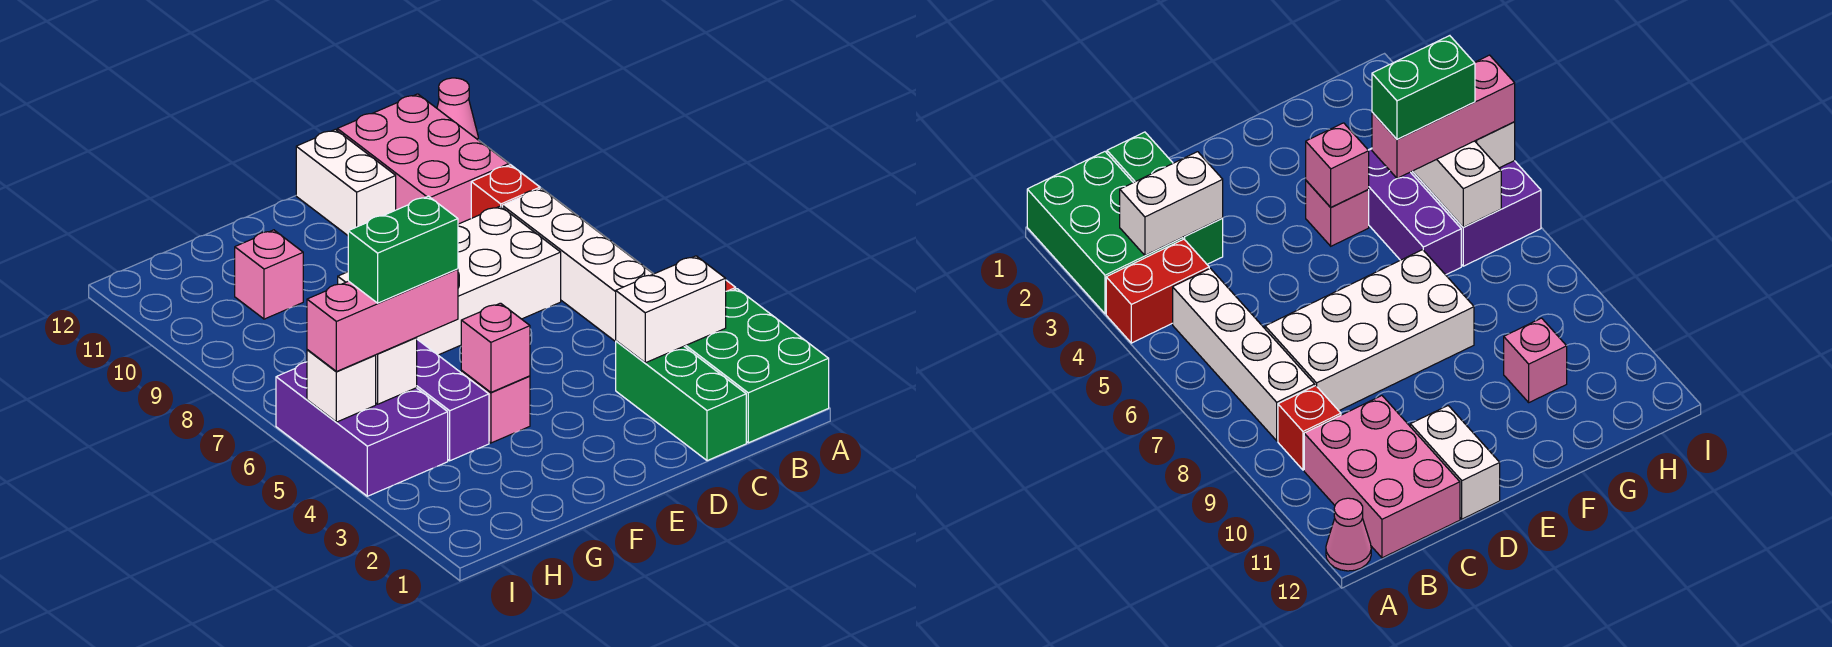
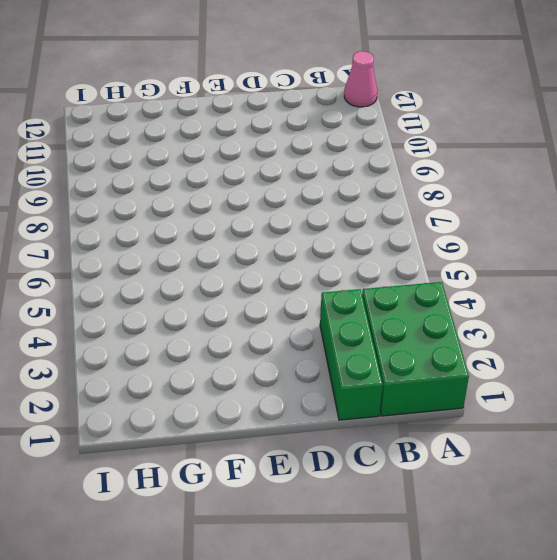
none -> red 1x2 brick [1106,239,1209,343]
none -> white 1x4 brick [502,188,653,342]
none -> red 1x1 brick [471,165,540,218]

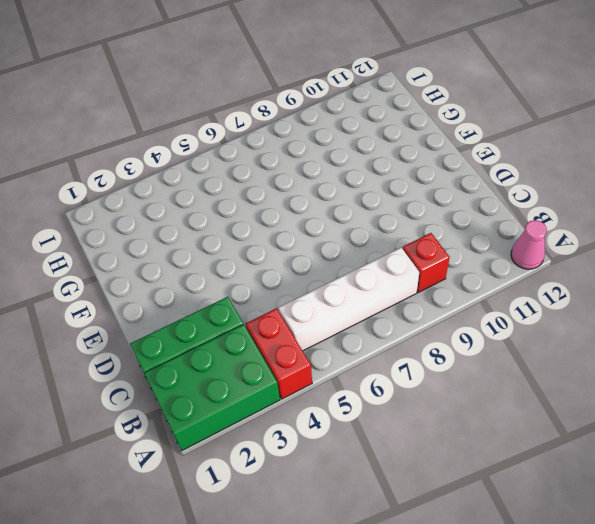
none -> pink 2x3 brick [337,94,509,224]
none -> white 2x4 brick [338,206,561,355]
none -> white 1x2 brick [296,129,396,235]

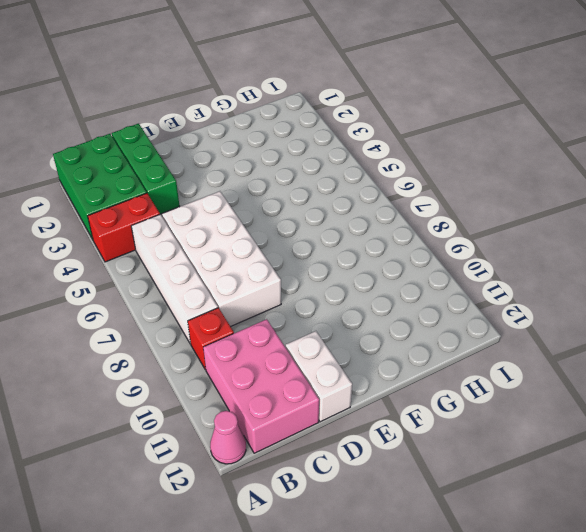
white 2x4 brick [162,191,281,327] -> white 2x4 brick turned to [338,206,561,355]
none -> pink 1x1 brick [461,371,530,443]
none -> purple 1x3 brick [417,340,489,461]
none -> pink 1x1 brick [235,230,303,319]

